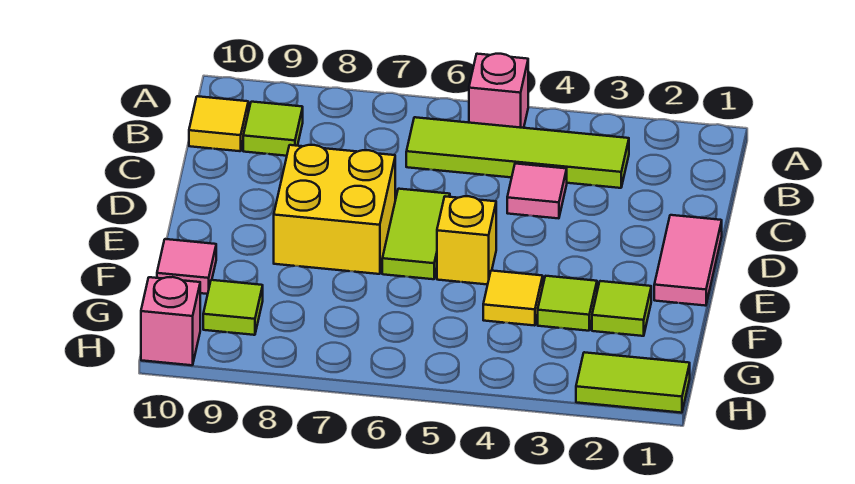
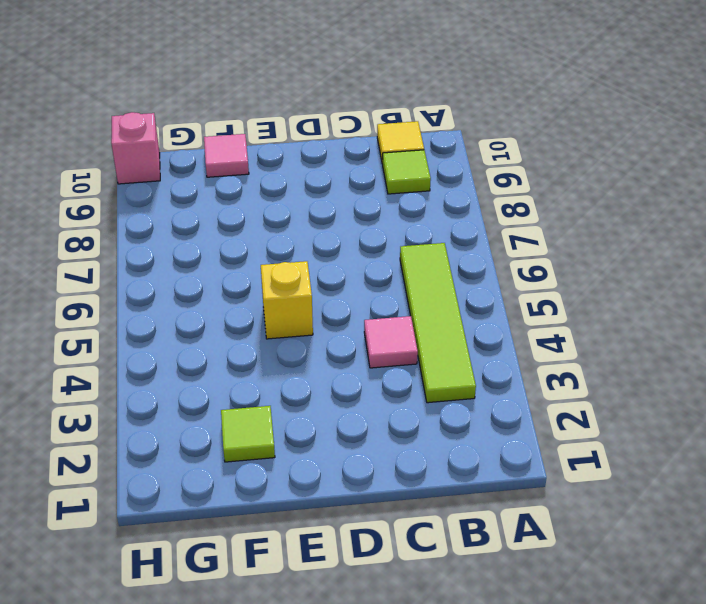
none -> pink 1x1 brick [469,54,528,128]
none -> pink 1x2 tile [654,215,722,306]
none -> lime 1x2 tile [382,189,450,279]

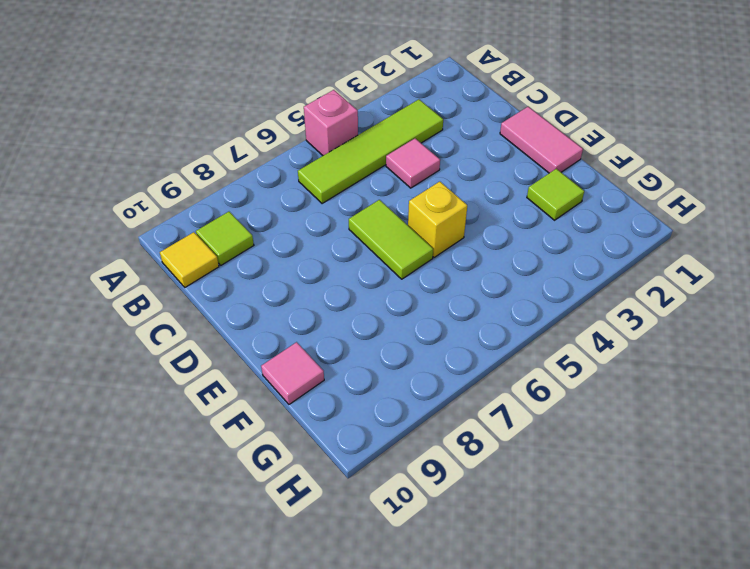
none -> yellow 2x2 brick [274,145,395,274]
none -> lime 1x1 tile [538,276,597,331]
none -> yellow 1x1 tile [483,271,543,326]

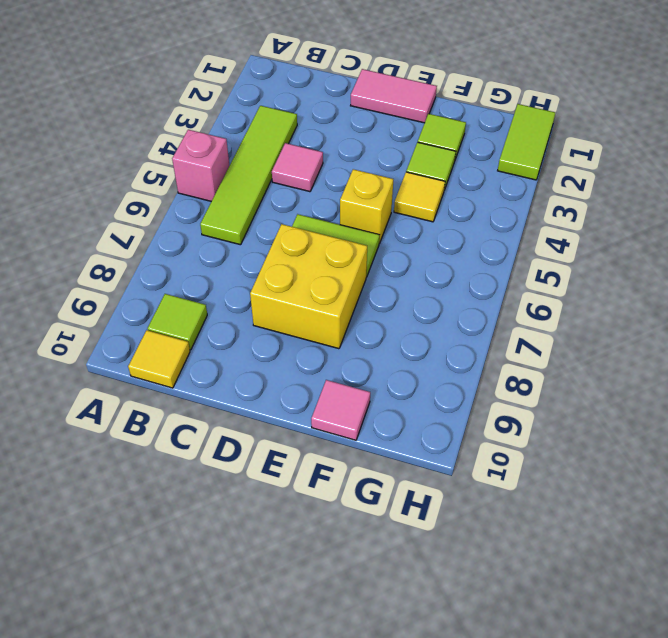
none -> lime 1x1 tile [203,280,263,335]
none -> pink 1x1 brick [141,277,200,365]

